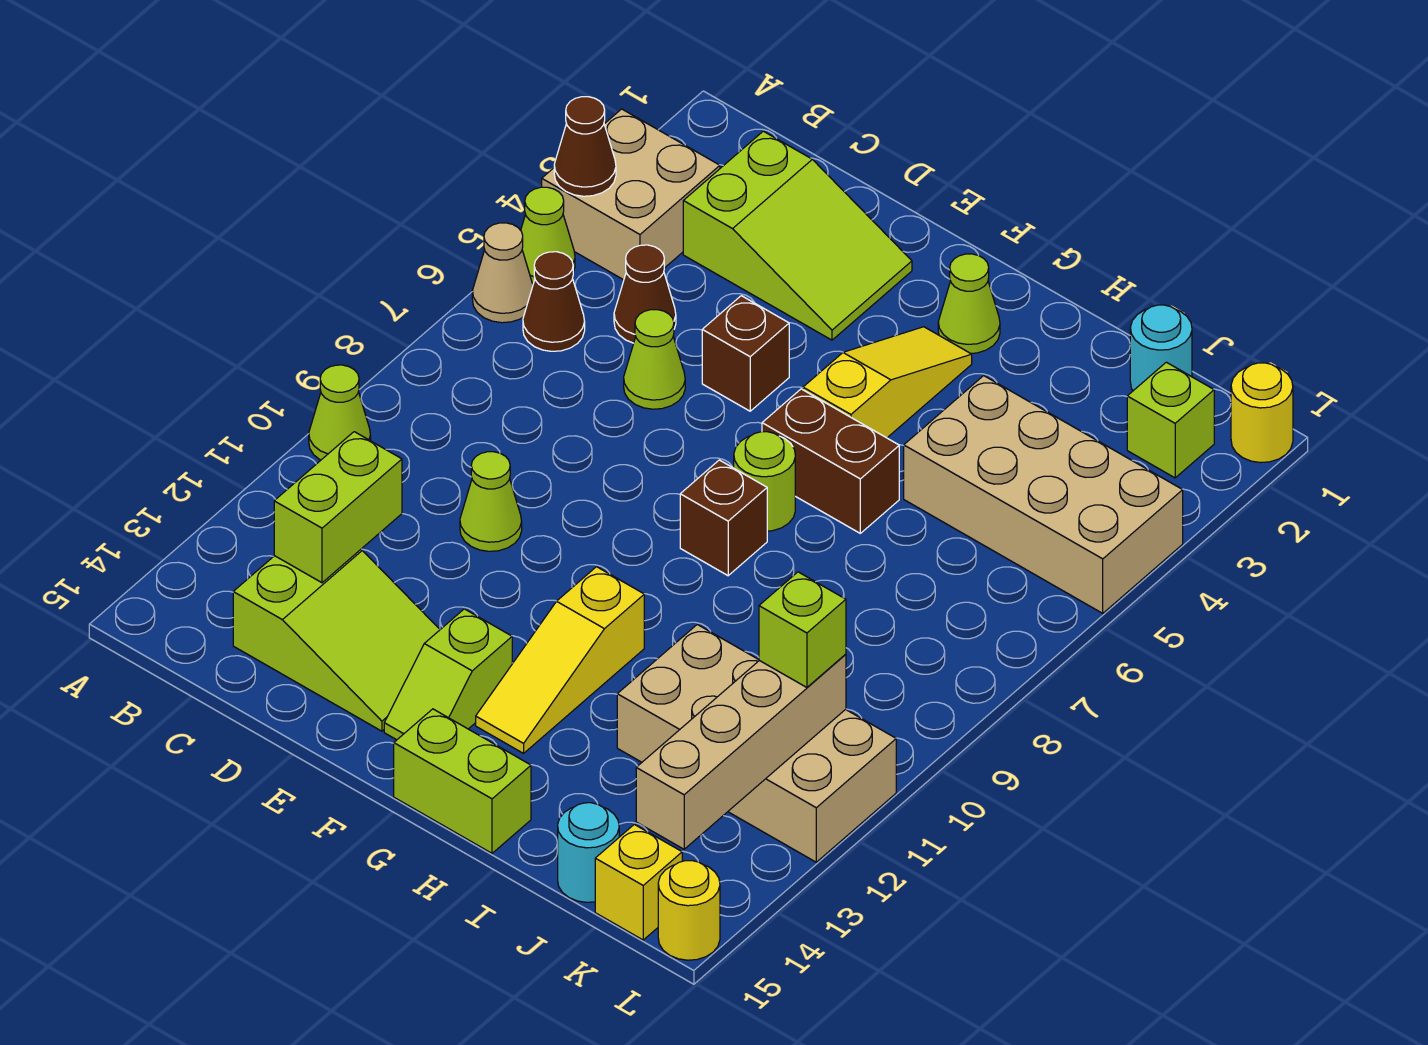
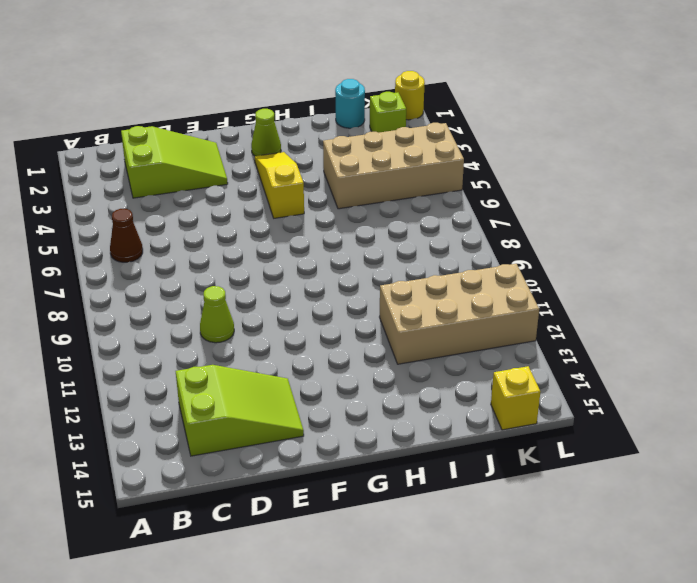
none -> tan 2x2 brick [542,109,720,280]
none -> lime 1x1 cone [521,187,575,284]
none -> tan 1x1 cone [472,223,533,323]
none -> lime 1x1 cone [309,365,371,460]

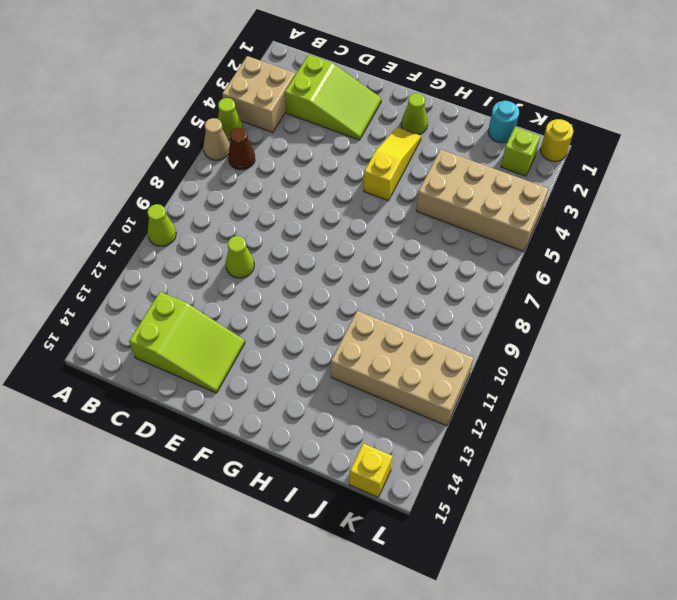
none -> brown 1x1 cone [614,245,676,343]
none -> lime 1x1 cone [624,310,685,409]
none -> brown 1x1 brick [702,296,789,411]
none -> lime 1x2 slope [384,609,512,740]

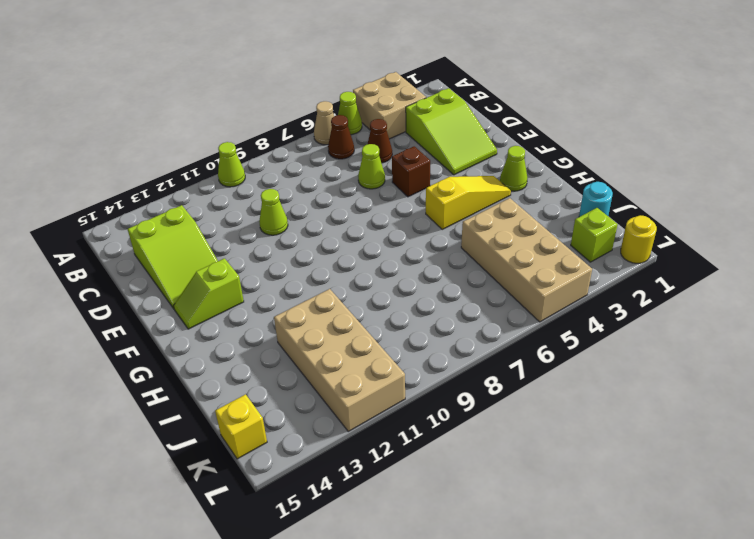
none -> brown 1x2 brick [762,389,899,533]
none -> lime 1x1 round brick [734,432,795,531]
none -> brown 1x1 brick [680,460,767,576]
none -> yellow 1x3 slope [476,567,644,753]

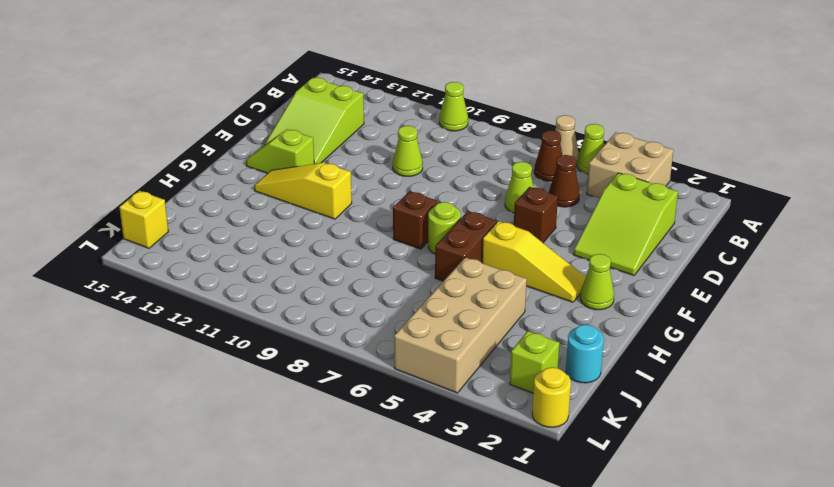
none -> lime 1x2 brick [394,709,531,853]
none -> tan 2x4 brick [617,625,896,862]
none -> cyan 1x1 round brick [558,803,619,902]
none -> yellow 1x1 round brick [658,861,720,960]

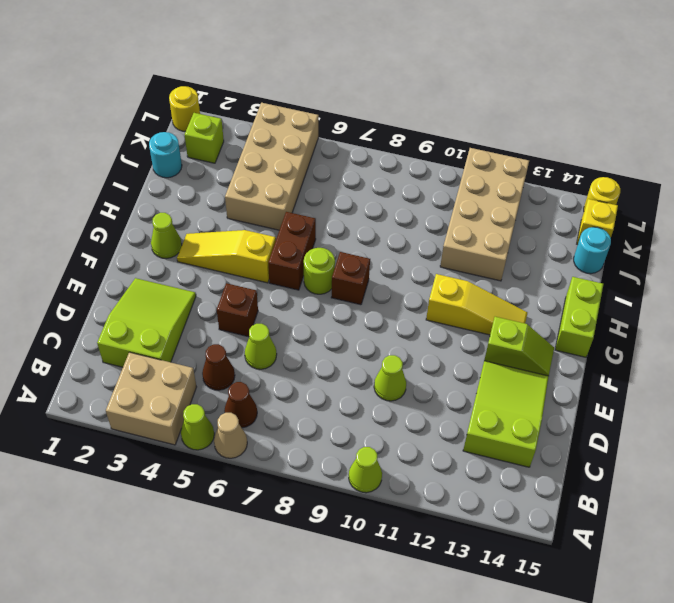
none -> brown 1x1 cone [554,97,616,196]
none -> lime 1x2 brick [274,432,402,583]
none -> tan 1x4 brick [636,654,846,849]
none -> lime 1x1 brick [759,572,846,687]

